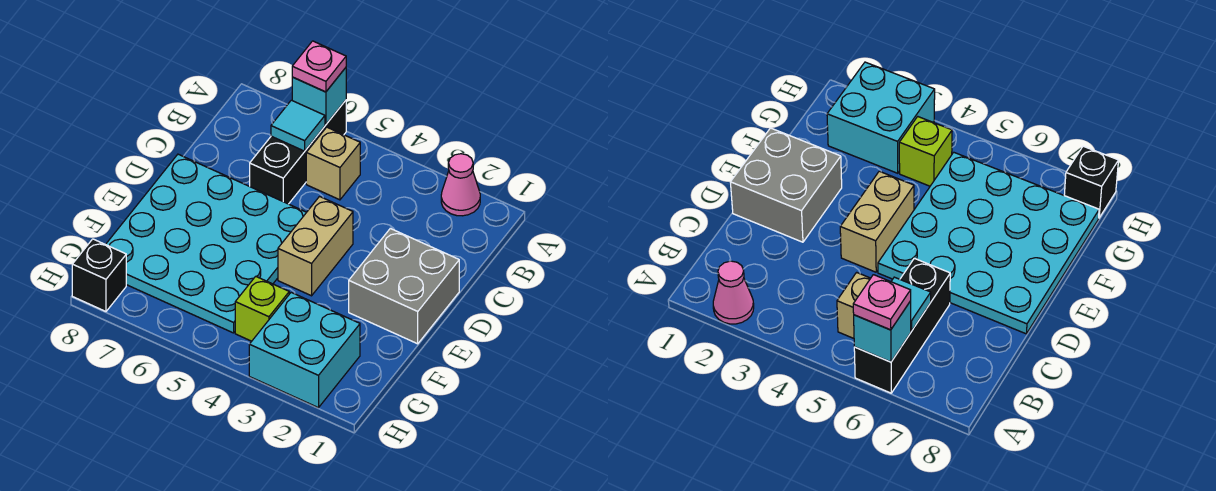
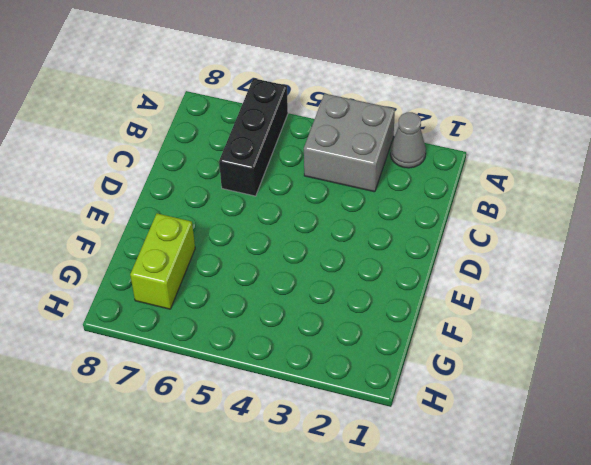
grey 1x1 cone [390,112,426,168] -> pink 1x1 cone [441,154,480,216]
grey 2x2 brick [304,94,395,192] -> grey 2x2 brick moved to [349,228,459,344]
lime 1x2 brick [130,213,195,309] -> cyan 4x4 plate [106,154,307,333]
none -> tan 1x1 brick [306,127,360,200]
none -> tan 1x2 brick [278,197,353,296]
none -> cyan 2x2 brick [249,292,360,408]

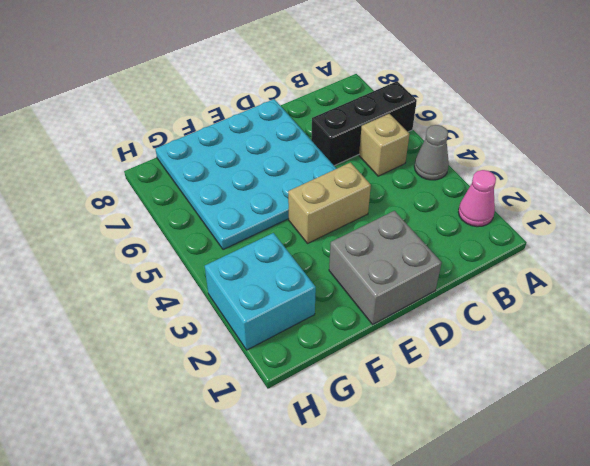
grey 1x1 cone [414,125,449,180] -> none
none -> lime 1x1 brick [235,276,289,341]
none -> black 1x1 brick [72,239,126,311]
none -> cyan 1x1 brick [292,68,346,124]

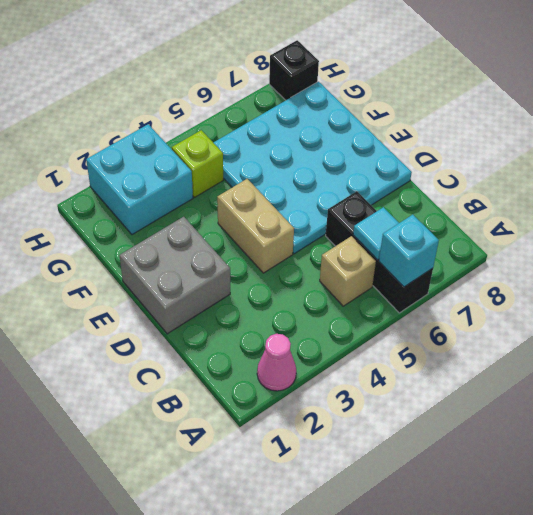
none -> pink 1x1 plate [292,41,346,92]

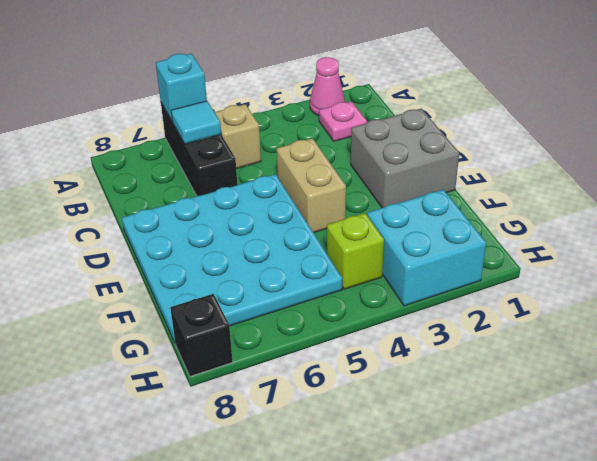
pink 1x1 plate [319,101,367,141] -> pink 1x1 plate moved to [292,41,346,92]

